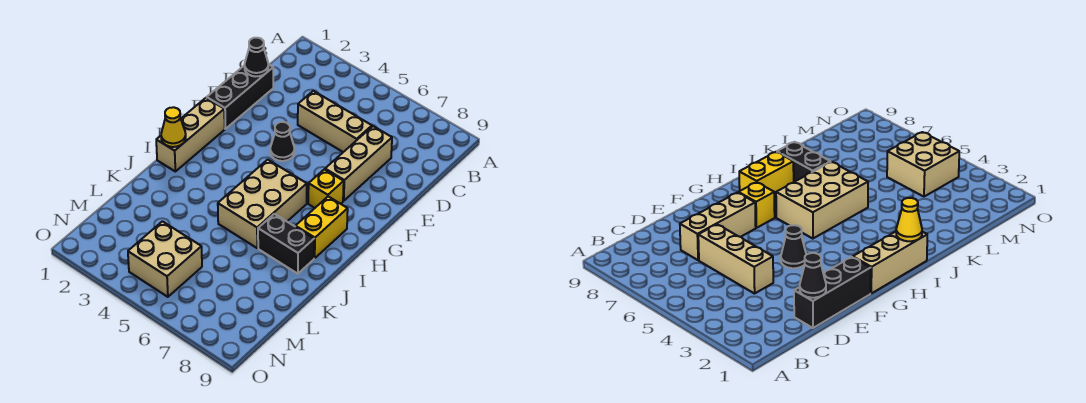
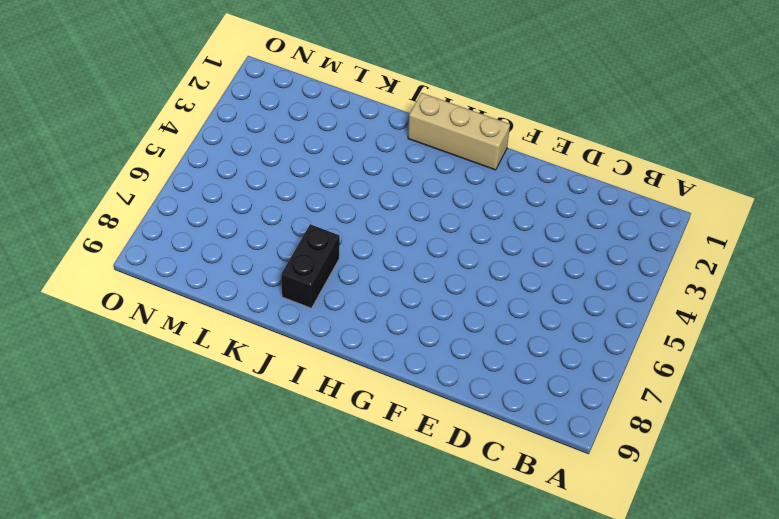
none -> black 1x3 brick [207,64,273,129]
none -> tan 1x3 brick [298,91,372,152]
none -> tan 1x3 brick [325,126,392,201]

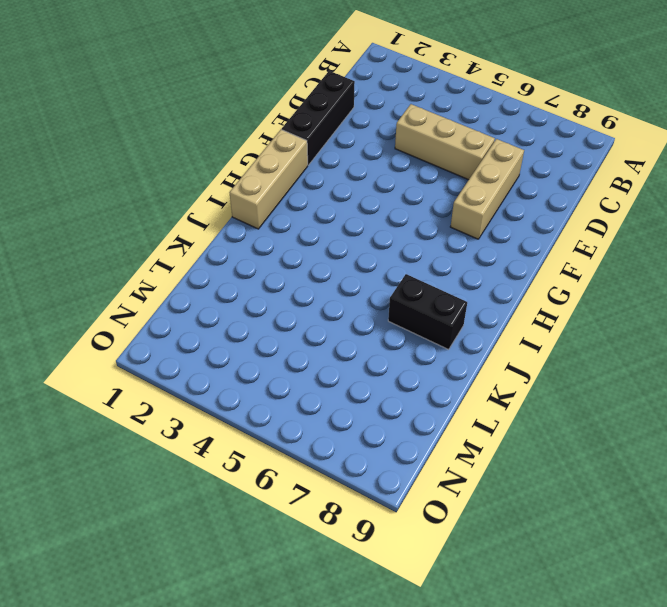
none -> black 1x1 cone [270,122,295,161]
none -> yellow 1x1 brick [308,169,344,208]
none -> tan 2x3 brick [218,160,307,248]

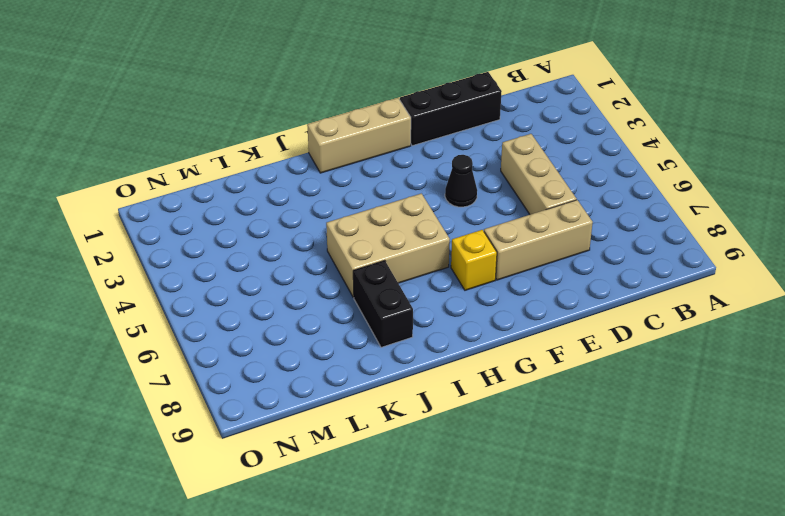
none -> yellow 1x2 brick [295,197,348,258]
none -> tan 2x2 brick [128,221,202,297]
none -> black 1x1 cone [245,38,268,77]

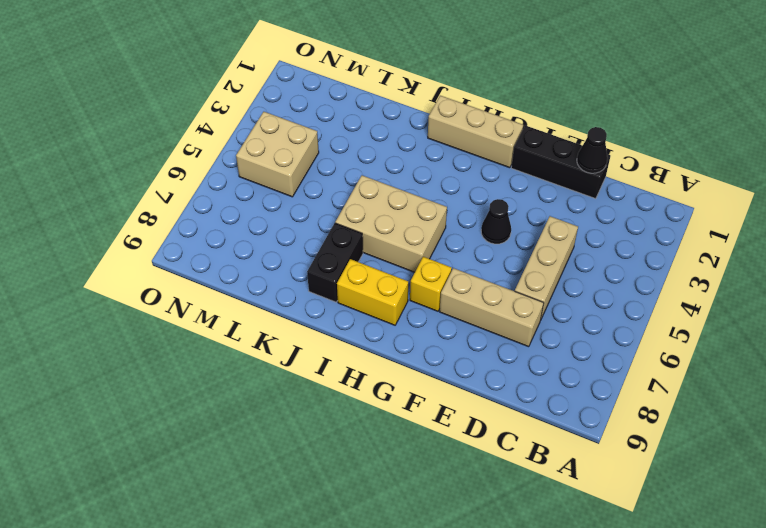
none -> yellow 1x1 cone [161,107,186,147]

